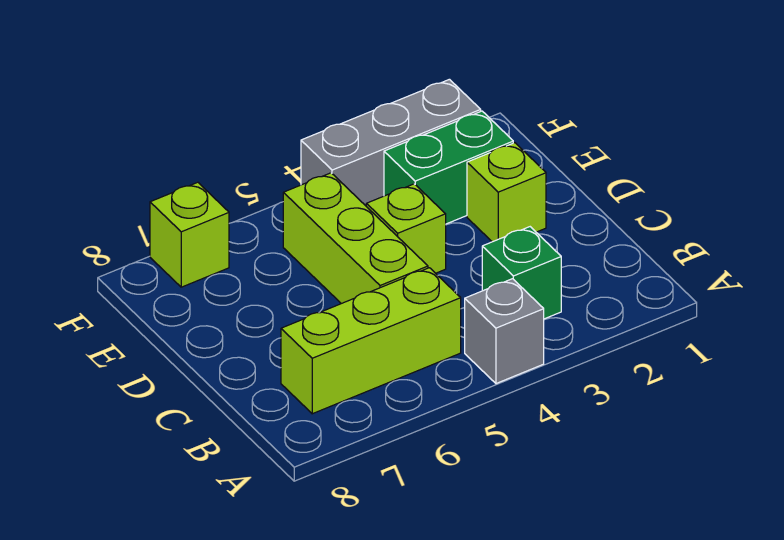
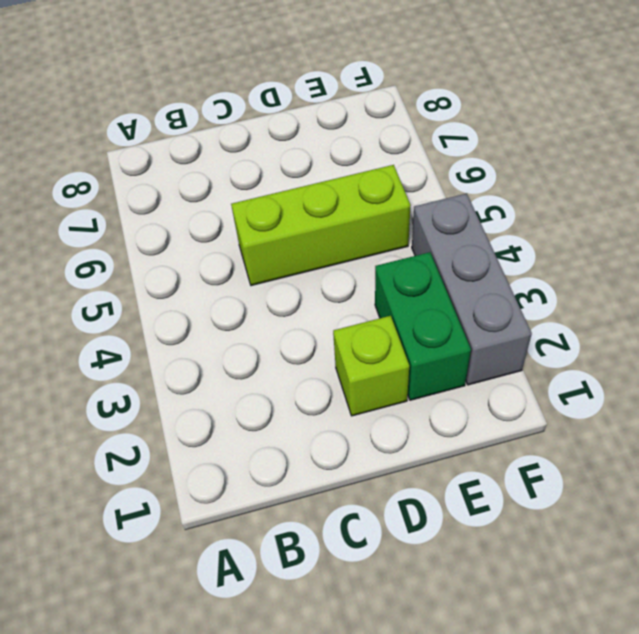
none -> grey 1x1 brick [465,279,544,384]
none -> green 1x1 brick [482,227,561,319]

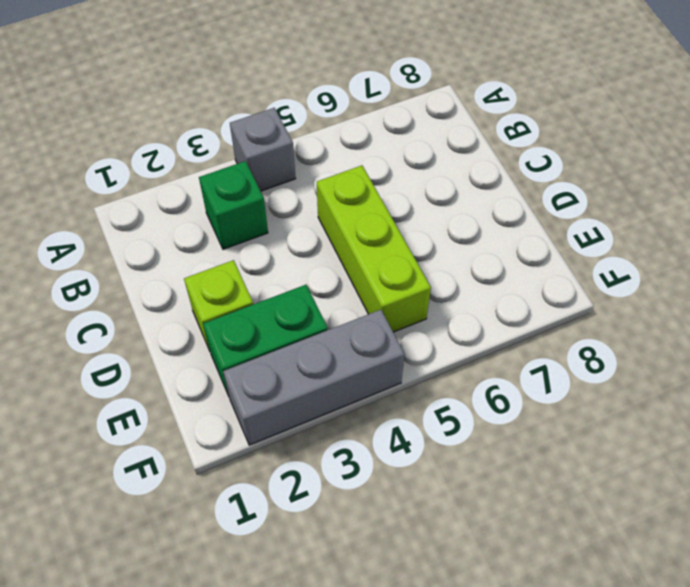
none -> lime 1x3 brick [281,268,461,414]
none -> lime 1x1 brick [366,184,446,273]

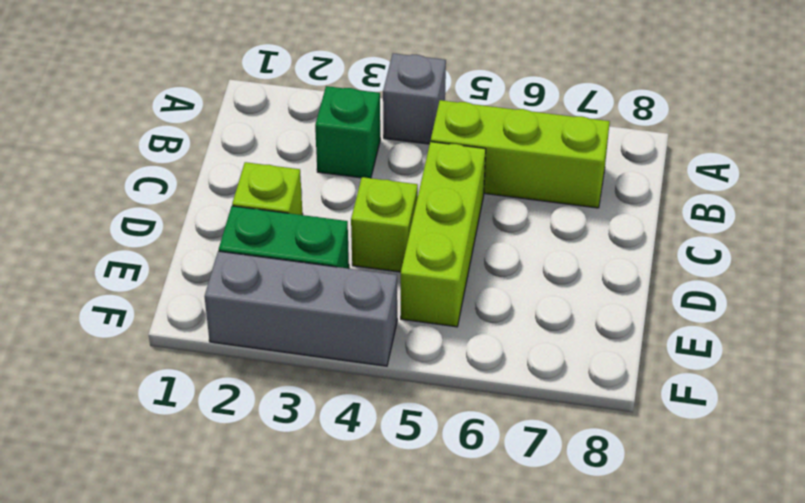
none -> lime 1x1 brick [150,182,229,287]

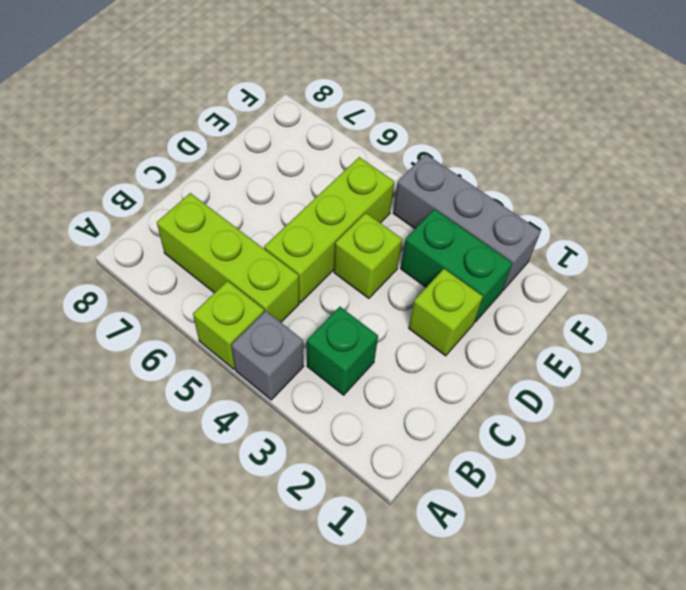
lime 1x1 brick [193,281,264,369] -> lime 1x1 brick moved to [150,182,229,287]

